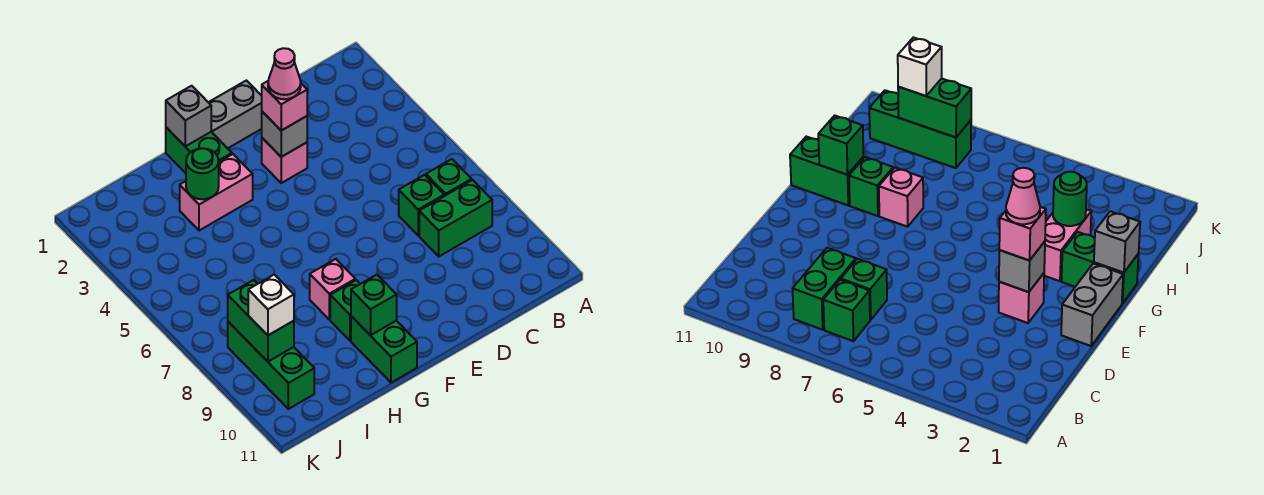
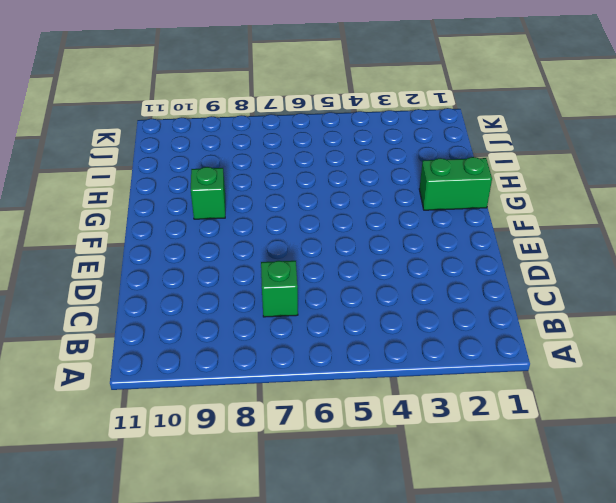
none -> green 1x1 brick [426,159,472,196]
none -> green 1x2 brick [419,180,492,256]
none -> grey 1x2 brick [208,80,262,148]

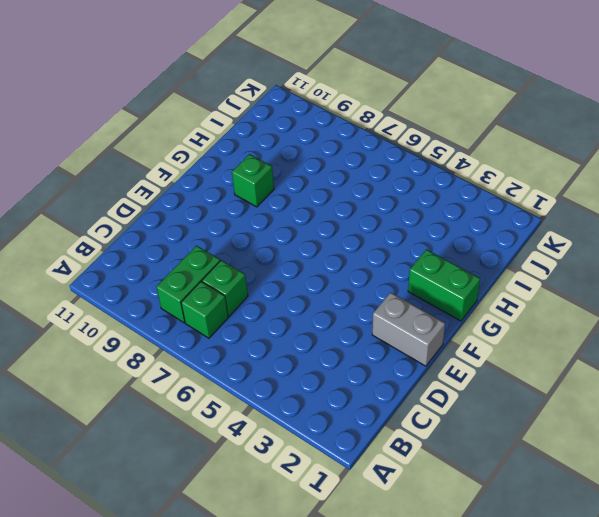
grey 1x2 brick [372,292,445,366] -> grey 1x2 brick turned to [208,80,262,148]
none -> pink 1x1 brick [262,138,307,183]
none -> pink 1x2 brick [180,154,253,231]
none -> pink 1x1 brick [310,259,355,320]

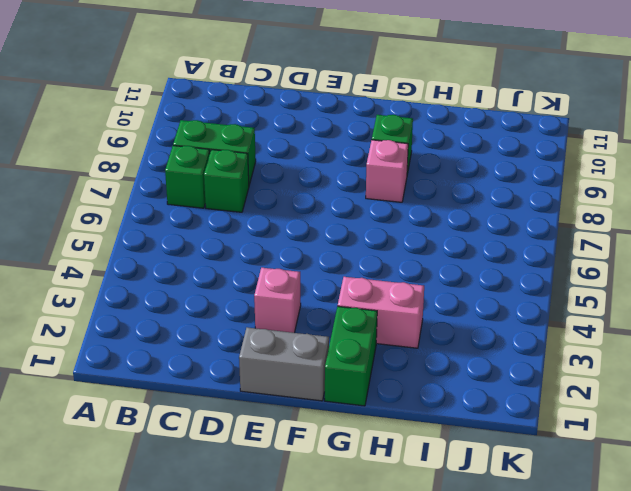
none -> green 1x2 brick [351,316,417,383]
none -> green 1x3 brick [228,322,314,409]
none -> grey 1x1 brick [262,112,307,157]

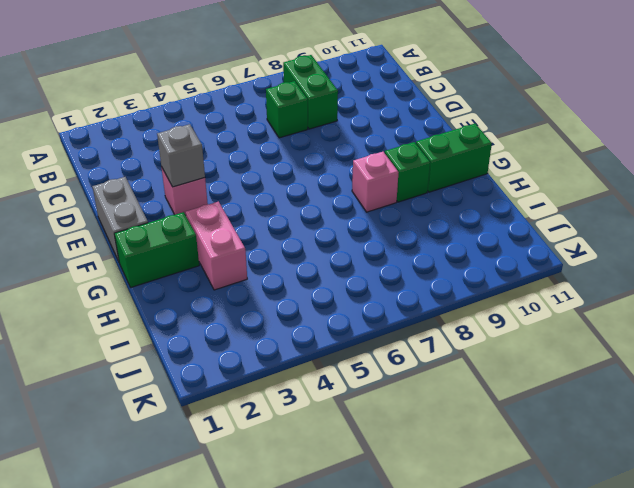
none -> green 1x1 brick [426,159,472,196]
none -> green 1x3 brick [228,322,314,409]
none -> grey 1x1 brick [166,86,211,146]

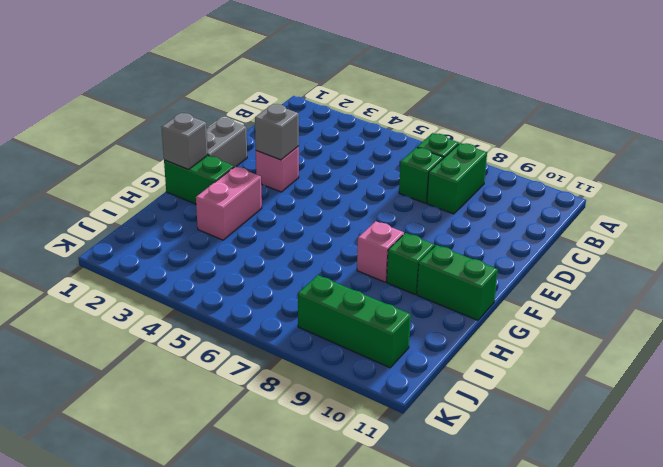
none -> green 1x1 brick [351,275,397,335]
none -> green 1x1 round brick [186,148,219,199]
none -> green 1x2 brick [228,280,294,362]

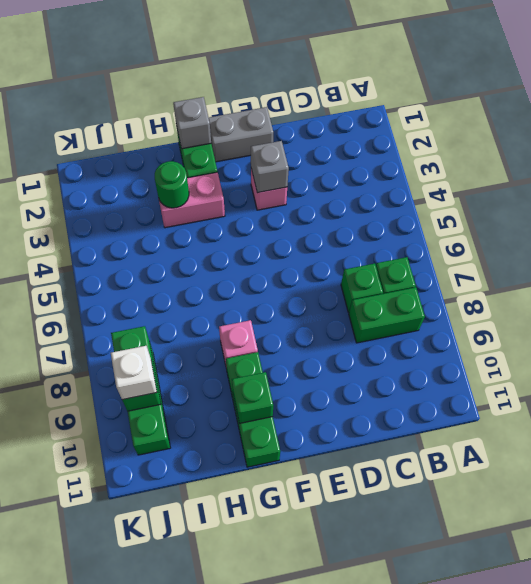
none -> pink 1x1 brick [262,81,307,130]
none -> pink 1x1 cone [268,48,301,99]

